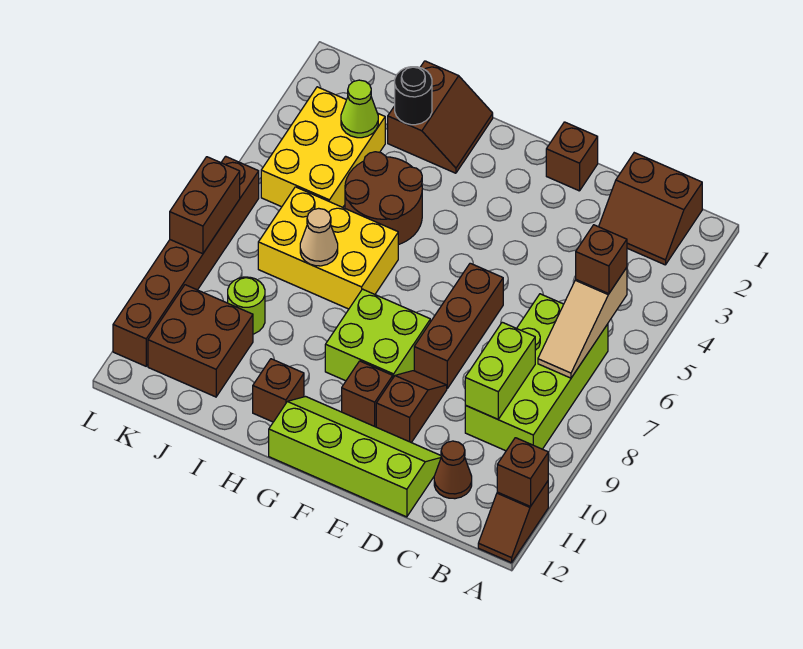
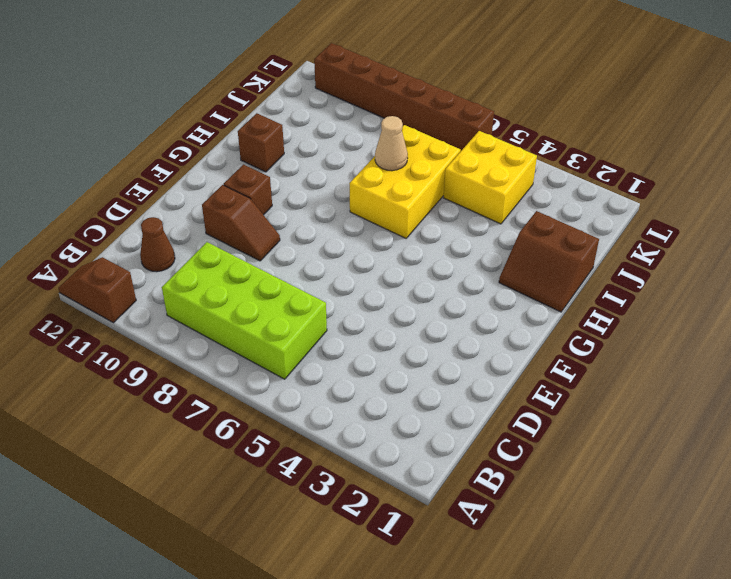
yellow 2x2 brick [443,131,537,224] -> yellow 2x3 brick [261,87,385,207]
none -> brown 2x2 slope [599,153,702,265]
none -> lime 2x4 slope [269,397,441,517]
none -> brown 1x1 brick [546,122,598,191]

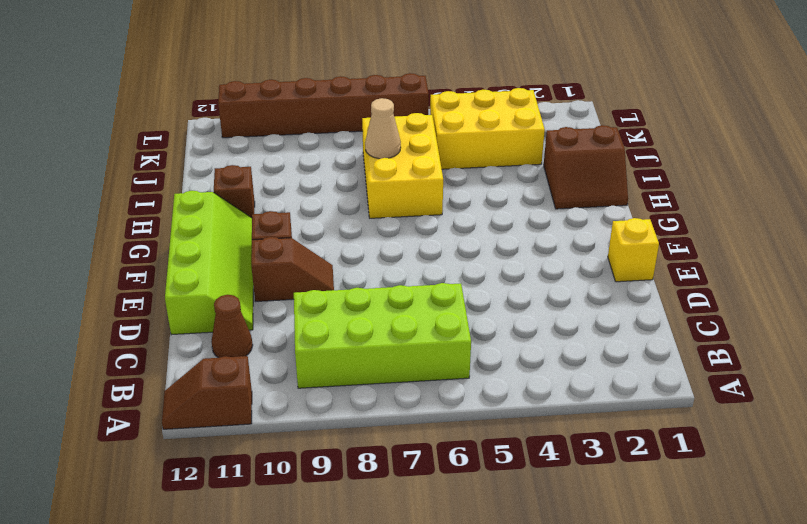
yellow 1x1 brick [608,218,659,282] -> brown 1x1 brick [546,122,598,191]
none -> brown 2x2 slope [599,153,702,265]
none -> brown 1x3 brick [414,263,503,388]
none -> lime 2x2 brick [325,289,430,381]

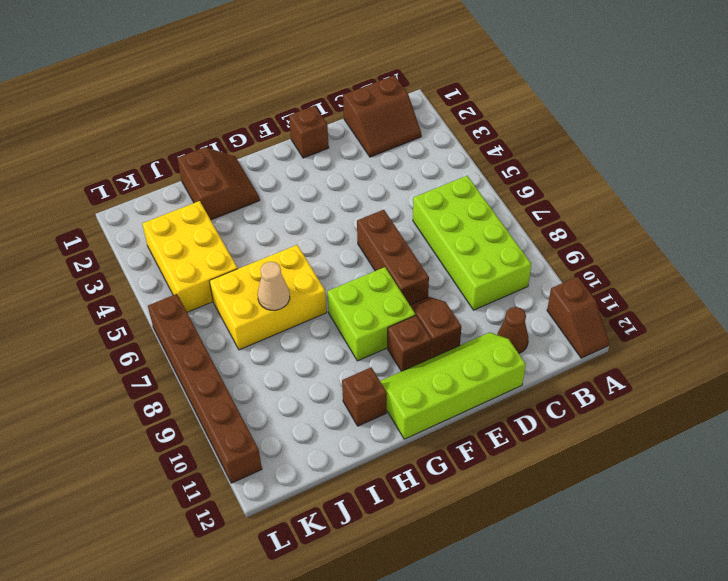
none -> brown 2x2 round brick [345,152,422,245]
none -> lime 1x1 round brick [228,277,265,334]
none -> brown 2x2 brick [148,285,253,397]

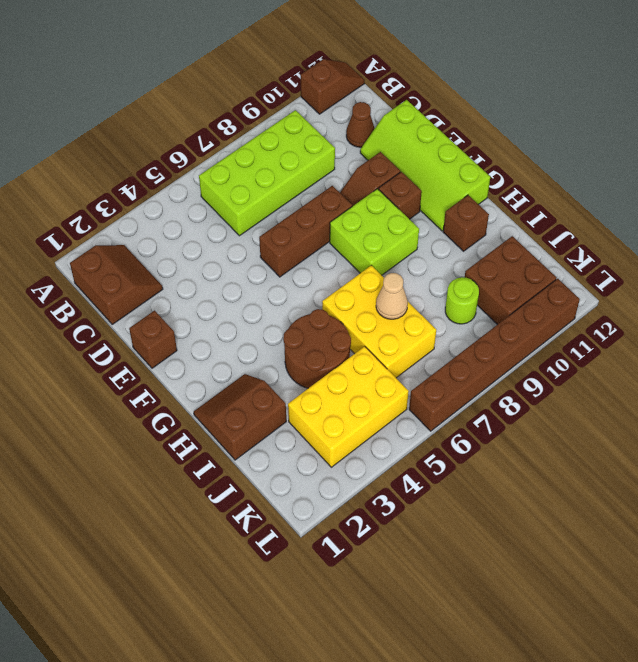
none -> brown 1x1 brick [497,438,548,506]
none -> tan 1x3 slope [538,268,627,378]
none -> lime 1x2 brick [465,322,535,419]

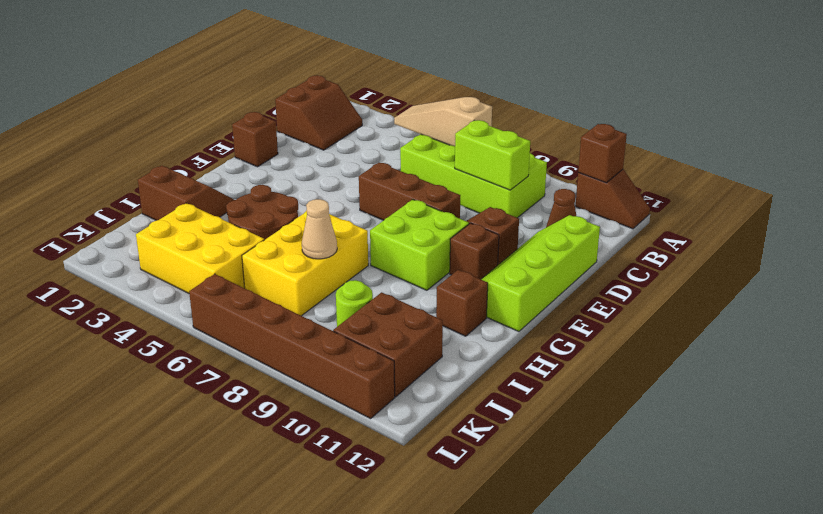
tan 1x3 slope [394,97,492,146] -> tan 1x3 slope turned to [538,268,627,378]
none -> black 1x1 round brick [395,67,432,125]
none -> lime 1x1 cone [341,80,378,138]
none -> brown 1x2 brick [170,157,240,254]

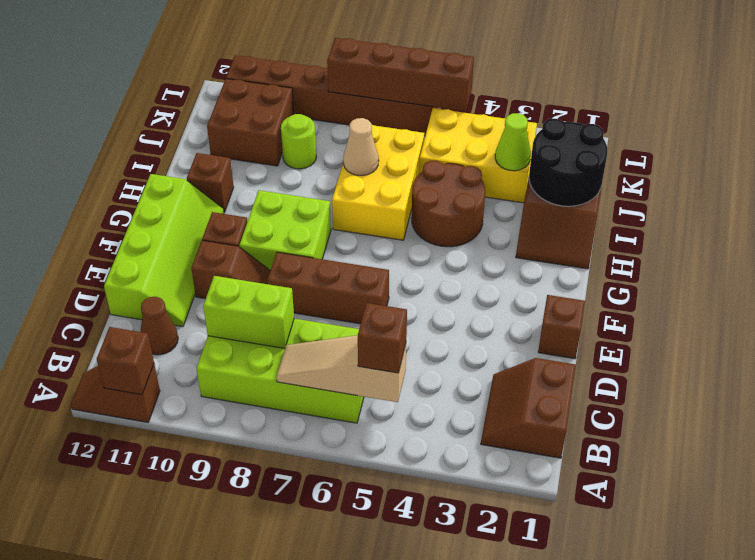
black 2x2 round brick [529,119,607,206] -> black 1x1 round brick [395,67,432,125]
brown 1x4 brick [327,38,474,111] -> brown 1x2 brick [170,157,240,254]

